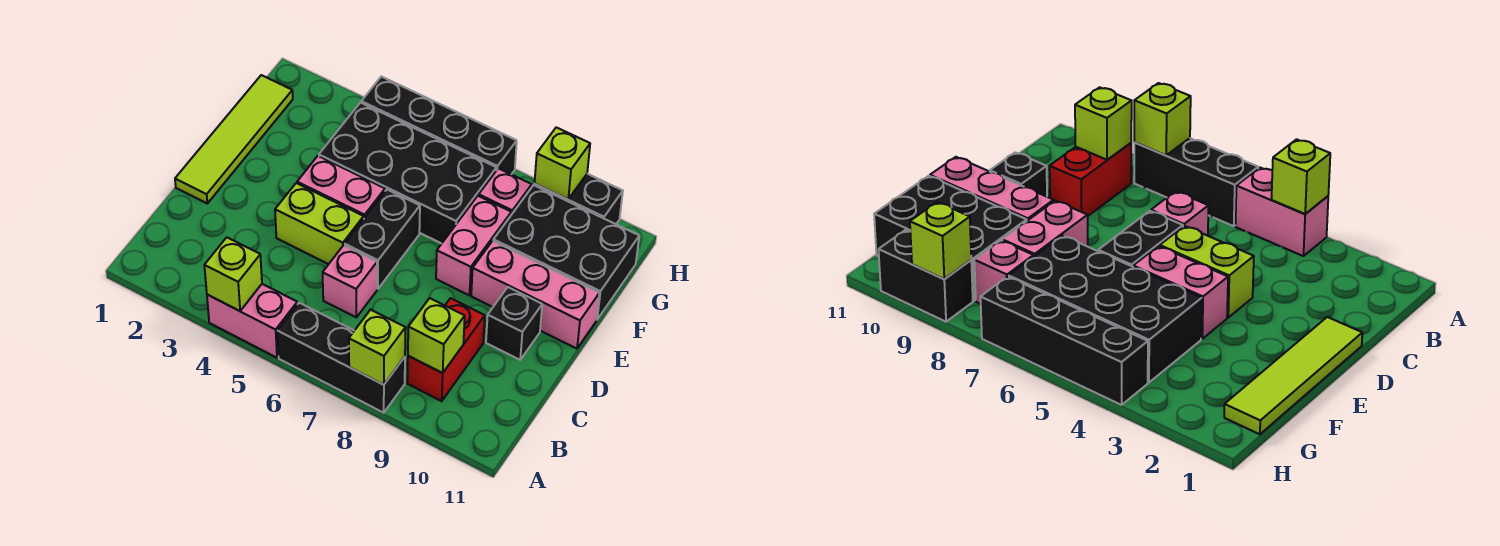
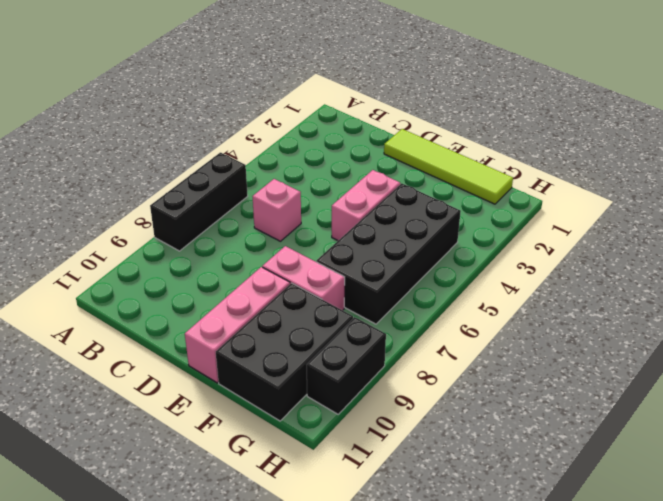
none -> pink 1x2 brick [207,284,297,358]
none -> red 1x2 brick [407,298,485,401]
none -> lime 1x2 brick [275,183,364,264]

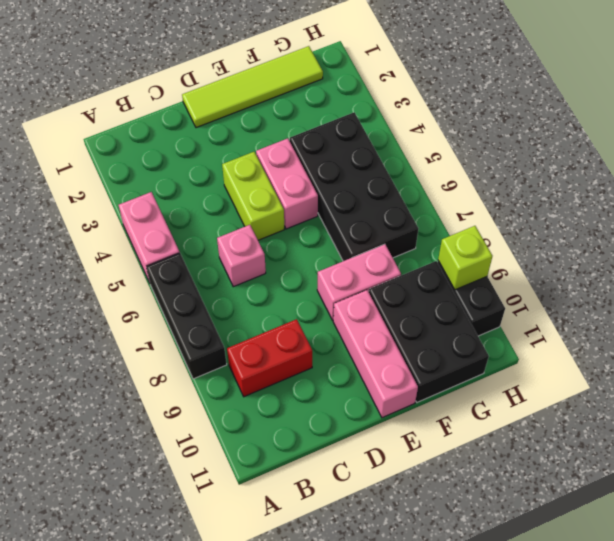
none -> black 1x2 brick [345,190,420,289]
none -> black 1x1 brick [486,287,542,360]
none -> pink 1x1 brick [479,168,532,215]

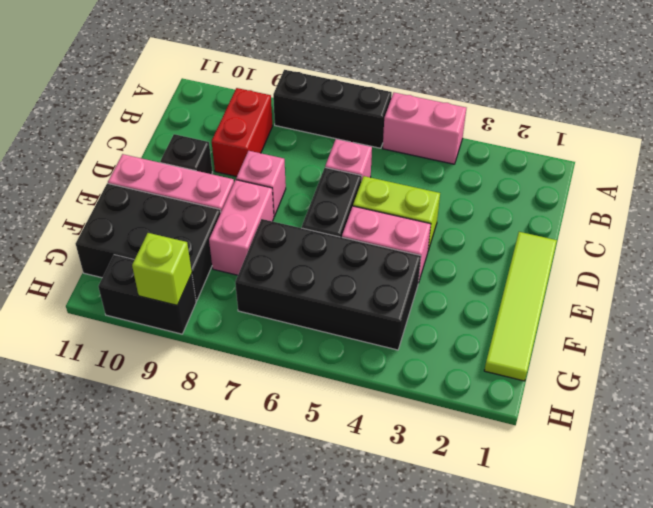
pink 1x1 brick [236,151,286,216] -> pink 1x1 brick moved to [479,168,532,215]
none -> black 1x4 brick [361,77,517,174]
none -> lime 1x1 brick [204,237,262,311]
none -> lime 1x1 brick [349,310,406,385]

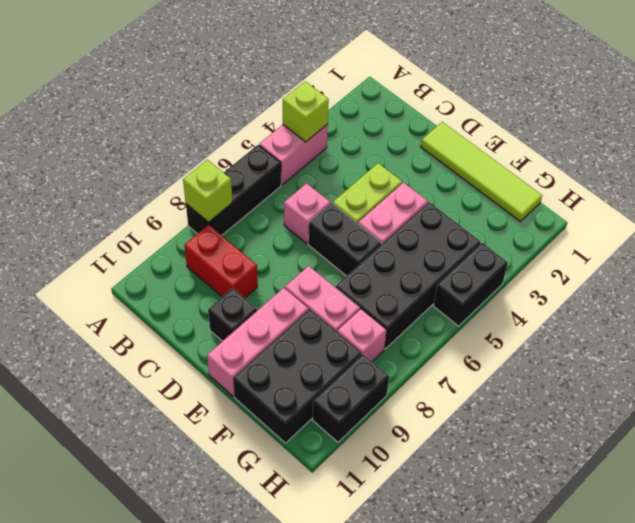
black 1x2 brick [433,243,508,326] -> black 1x4 brick [361,77,517,174]
none -> lime 1x1 brick [408,298,465,373]
none -> lime 1x1 brick [535,127,590,199]

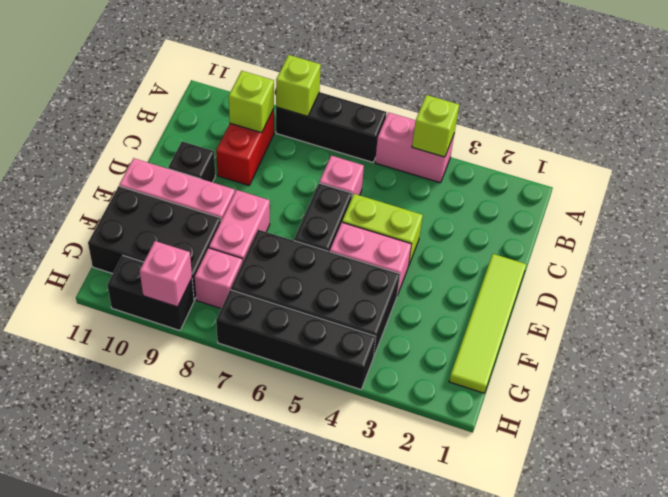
pink 1x1 brick [140,241,192,307] -> lime 1x1 brick [535,127,590,199]

